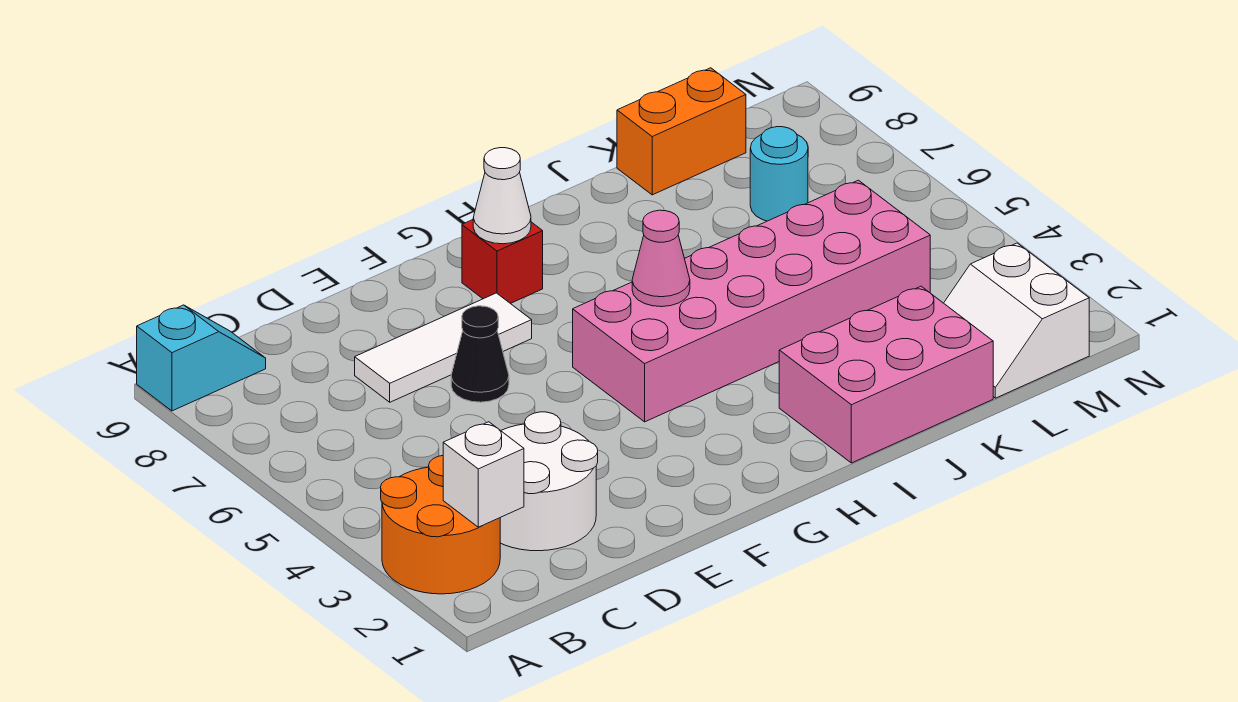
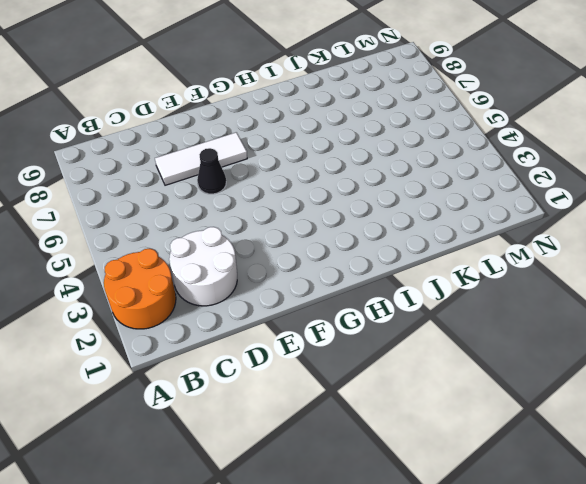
none -> cyan 1x2 slope [137,305,266,411]
none -> pink 2x6 brick [573,180,930,422]
none -> red 1x1 brick [462,220,543,303]

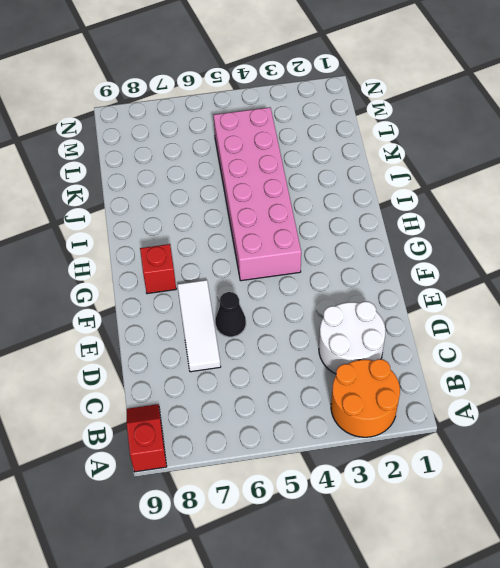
red 1x2 slope [127,404,167,472] -> cyan 1x2 slope [137,305,266,411]
none -> pink 2x3 brick [779,286,993,463]
none -> orange 1x2 brick [617,68,746,195]
none -> white 2x2 slope [944,243,1089,398]

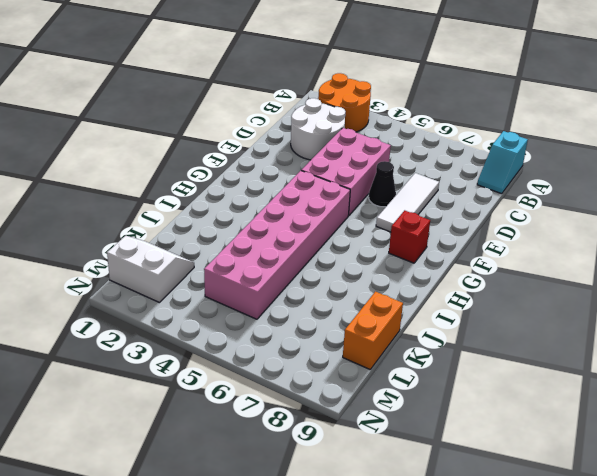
pink 2x3 brick [301,128,391,216] -> pink 2x3 brick moved to [779,286,993,463]
none -> cyan 1x1 round brick [750,127,808,221]
none -> white 1x1 brick [443,422,524,527]
none -> white 1x1 cone [473,148,531,244]

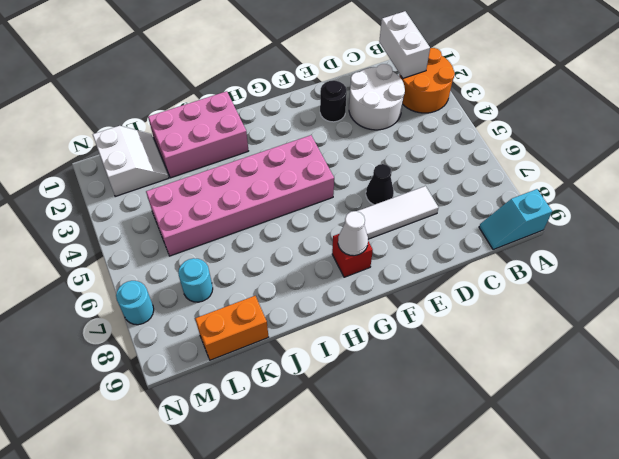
white 1x2 brick [379,11,430,78] -> white 1x1 brick [443,422,524,527]
black 1x1 round brick [320,80,347,122] -> none
cyan 1x1 round brick [116,281,154,325] -> none
none -> pink 1x1 cone [632,210,690,307]

